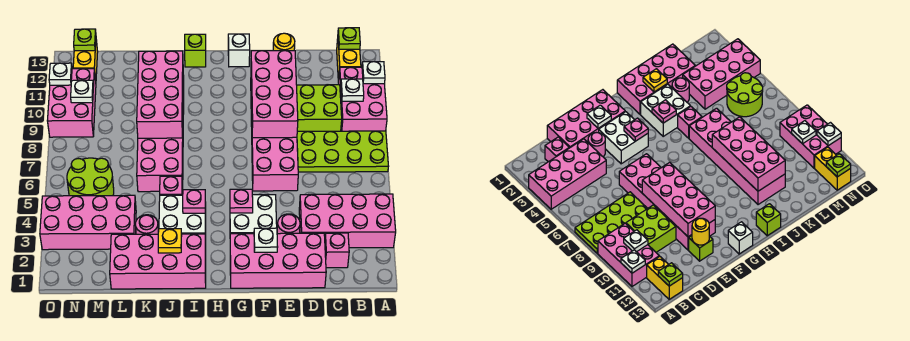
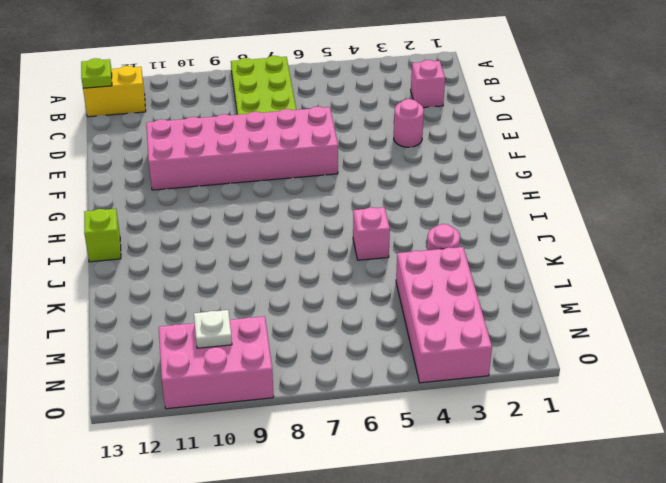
none -> pink 2x4 brick [299,194,396,248]
none -> pink 2x3 brick [338,67,387,131]
none -> lime 2x2 brick [297,85,342,131]
none -> pink 2x4 brick [230,233,326,288]

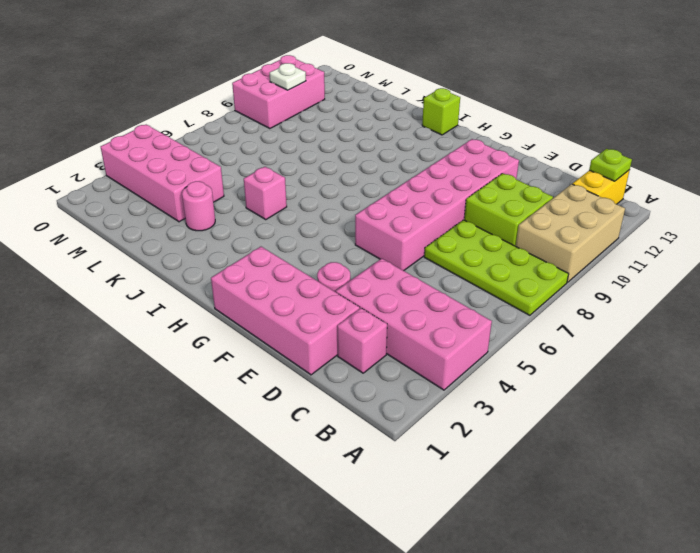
tan 2x3 brick [516,184,625,282] -> pink 2x3 brick [338,67,387,131]
none -> lime 1x1 brick [689,236,713,261]
none -> white 2x2 brick [230,195,277,234]
none -> white 1x1 brick [228,34,250,67]
none -> pink 2x4 brick [110,234,206,289]

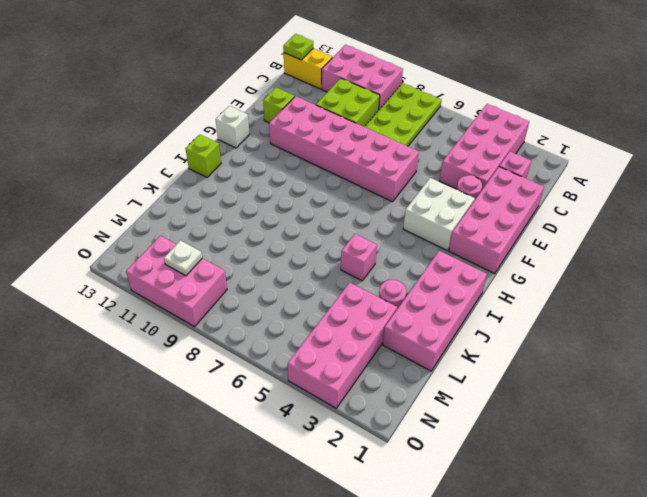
none -> white 2x2 brick [159,195,206,241]
none -> pink 2x6 brick [137,76,184,192]
none -> lime 2x2 round brick [67,158,114,196]
none -> yellow 1x2 brick [73,40,98,80]

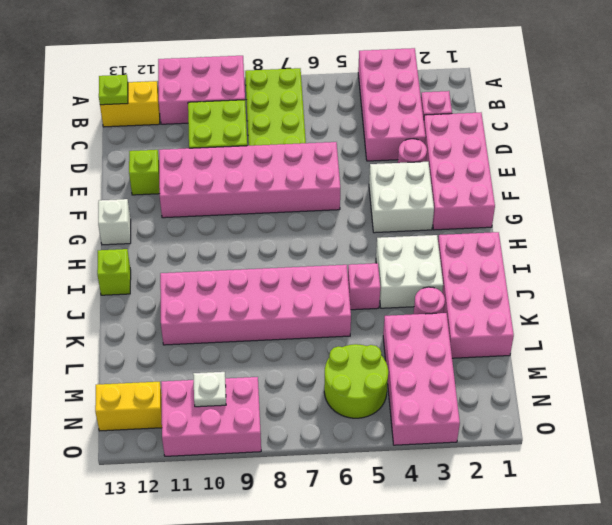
none -> white 1x1 plate [362,62,385,84]
none -> white 1x1 plate [341,79,364,101]
none -> pink 2x4 brick [251,50,298,138]
none -> yellow 1x1 round brick [273,33,295,51]

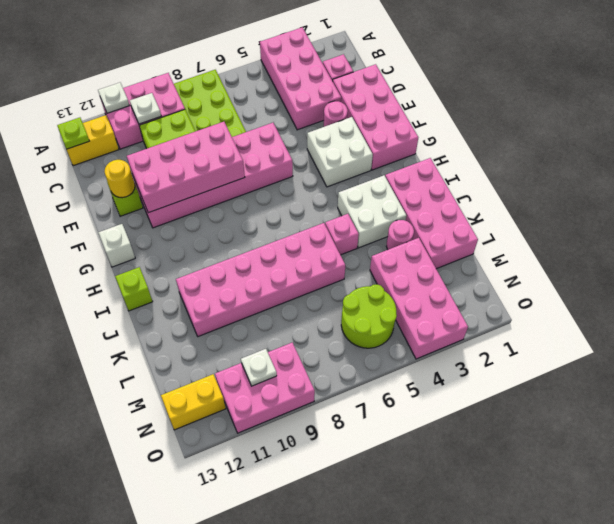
none -> white 1x1 plate [254,228,278,252]
none -> pink 1x1 plate [230,189,253,213]
none -> pink 1x1 plate [183,190,205,213]
none -> yellow 1x1 plate [158,229,182,253]

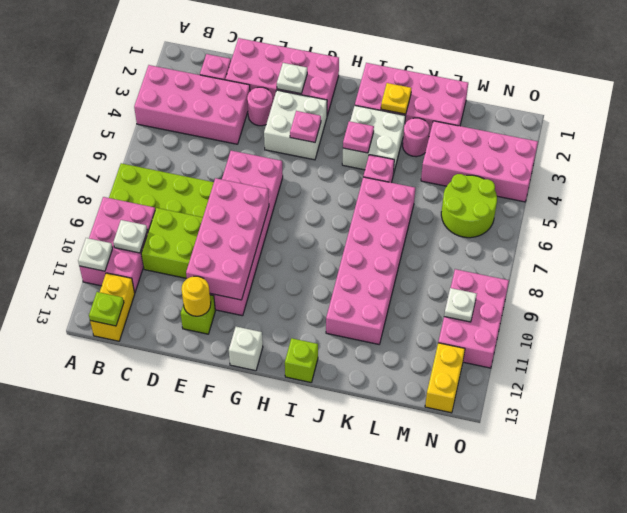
none -> pink 2x4 brick [137,51,183,138]
none -> lime 1x1 plate [74,29,96,51]
none -> white 1x1 plate [49,63,72,85]

